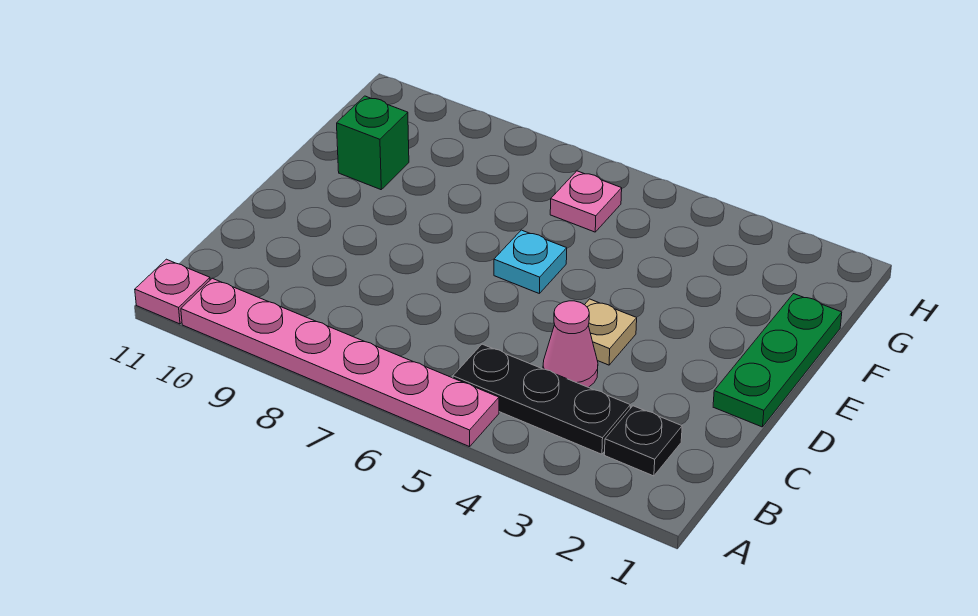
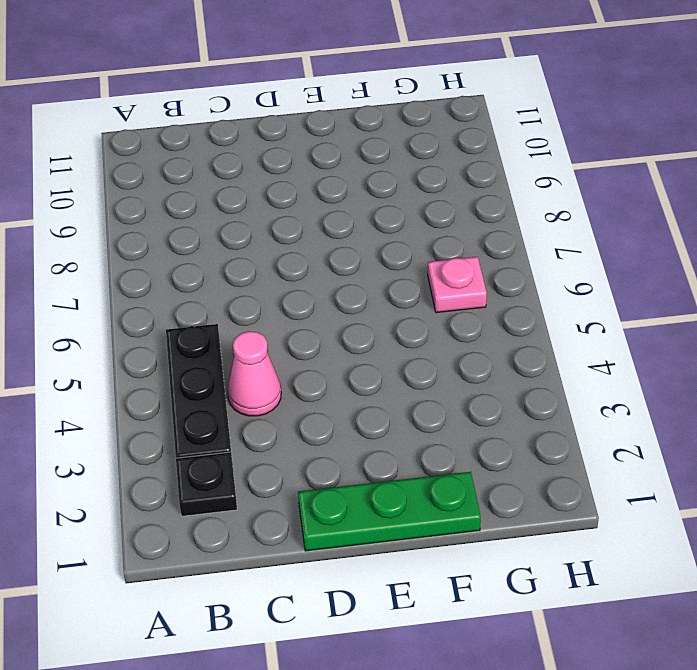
none -> pink 1x6 plate [181,278,499,447]
none -> pink 1x1 plate [135,259,210,324]

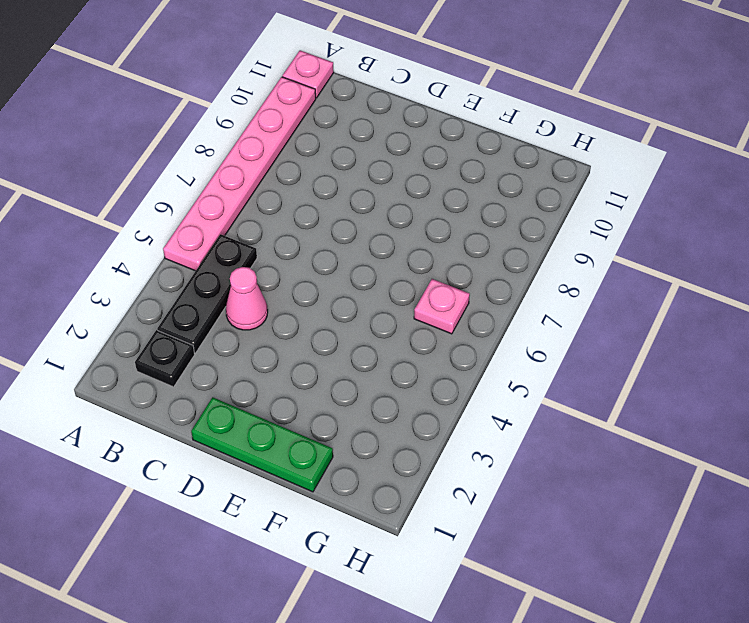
none -> tan 1x1 plate [585,299,637,365]
none -> cyan 1x1 plate [494,230,567,294]

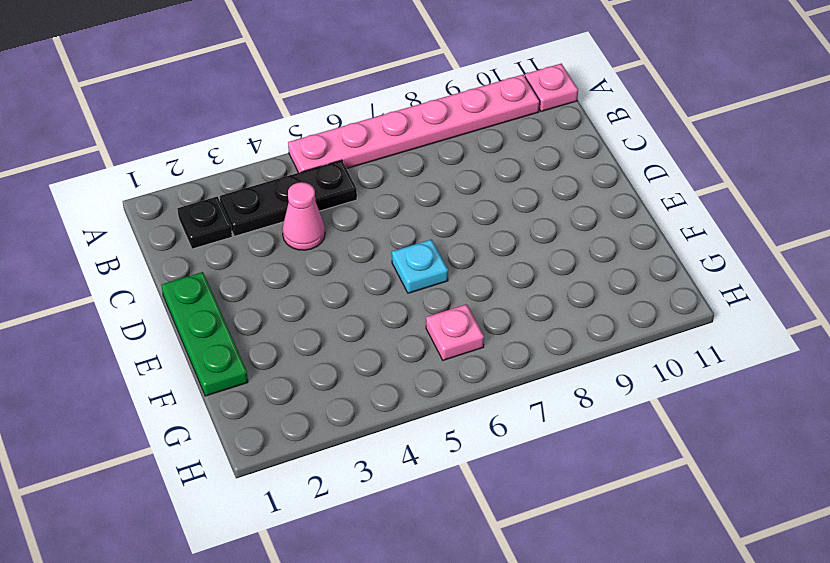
none -> tan 1x1 plate [585,299,637,365]
none -> green 1x1 brick [337,96,409,190]

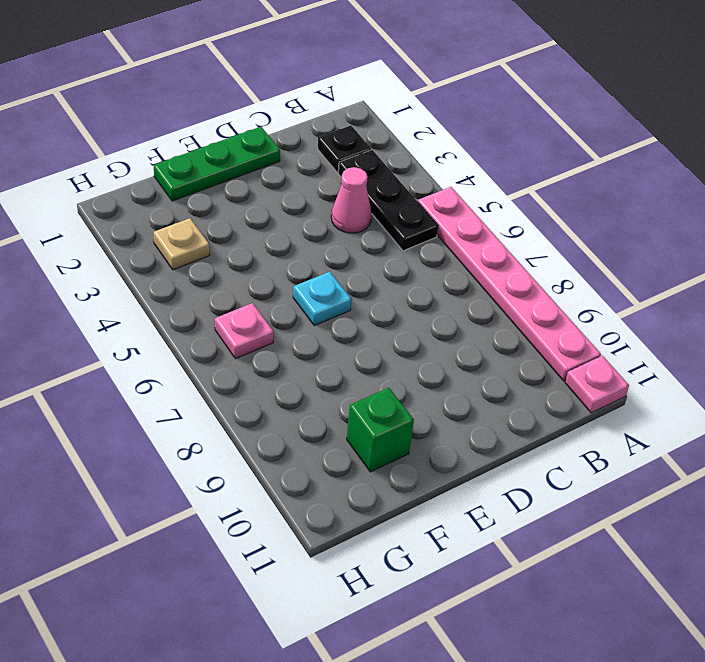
tan 1x1 plate [153,218,210,270] -> tan 1x1 plate moved to [585,299,637,365]

